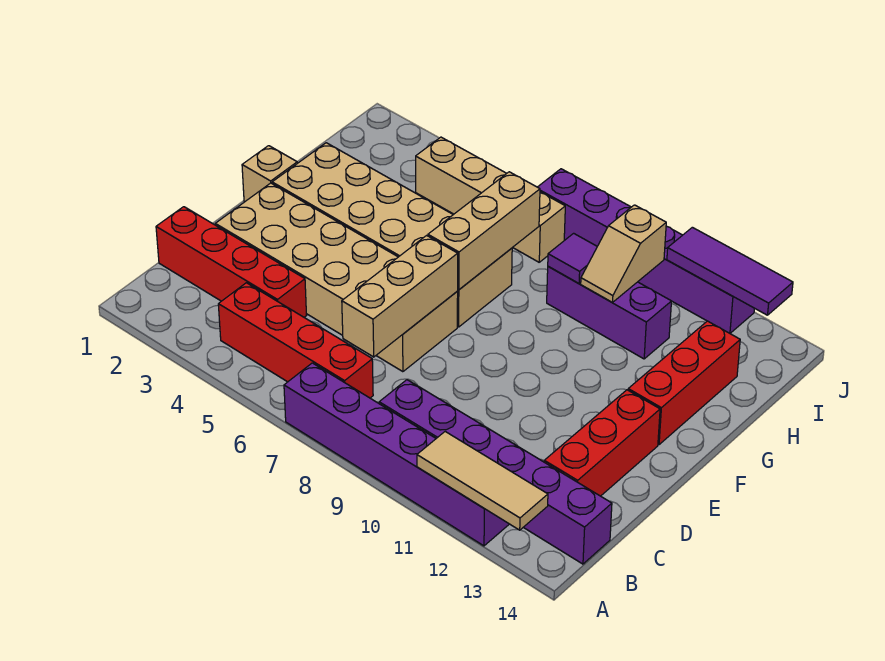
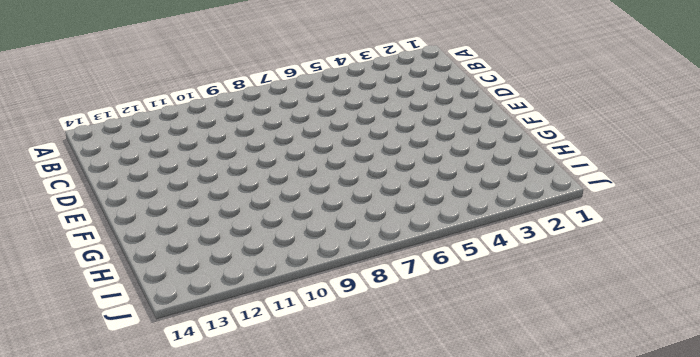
none -> purple 1x6 brick [284,363,509,546]
none -> red 1x4 brick [218,283,373,398]
none -> purple 1x6 brick [379,380,612,564]

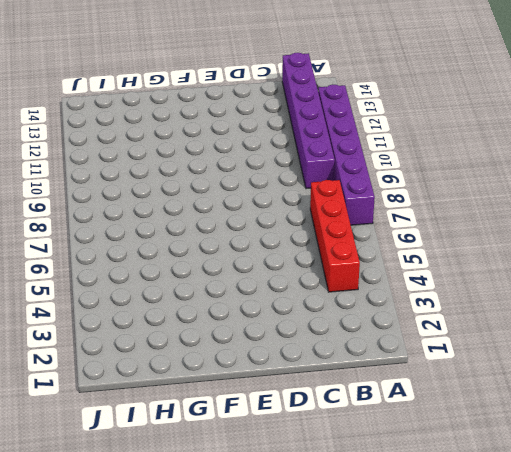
none -> red 1x4 brick [156,207,307,317]
none -> red 1x3 brick [544,390,660,496]
none -> tan 2x6 brick [215,183,458,372]

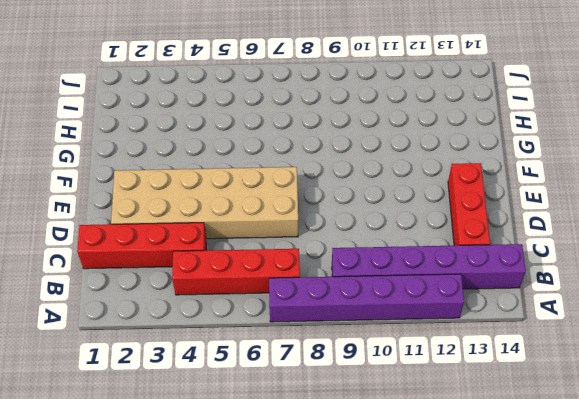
none -> tan 1x1 brick [242,146,297,201]
none -> tan 2x6 brick [272,143,512,327]
none -> red 1x3 brick [628,321,740,445]

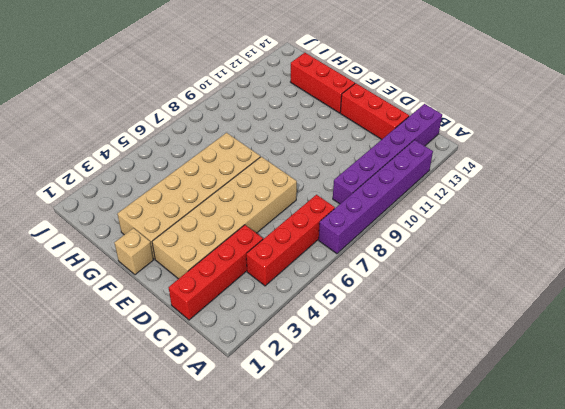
none -> purple 1x3 brick [547,267,672,359]
none -> tan 1x4 brick [416,137,565,262]
none -> purple 1x6 brick [538,169,754,333]

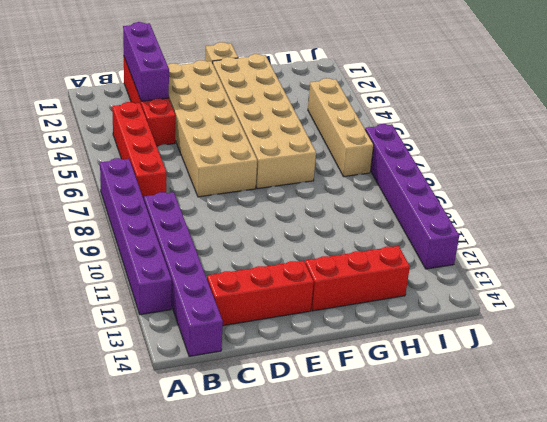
purple 1x3 brick [123,22,169,101] -> purple 1x3 brick moved to [547,267,672,359]
none -> tan 1x3 tile [417,432,548,530]
none -> tan 1x3 brick [342,235,458,357]
none -> tan 1x3 brick [428,172,540,290]

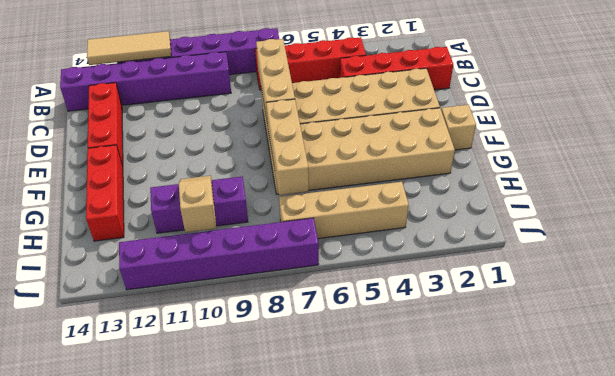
none -> purple 1x1 tile [548,233,597,283]
none -> purple 1x3 tile [667,227,793,315]

